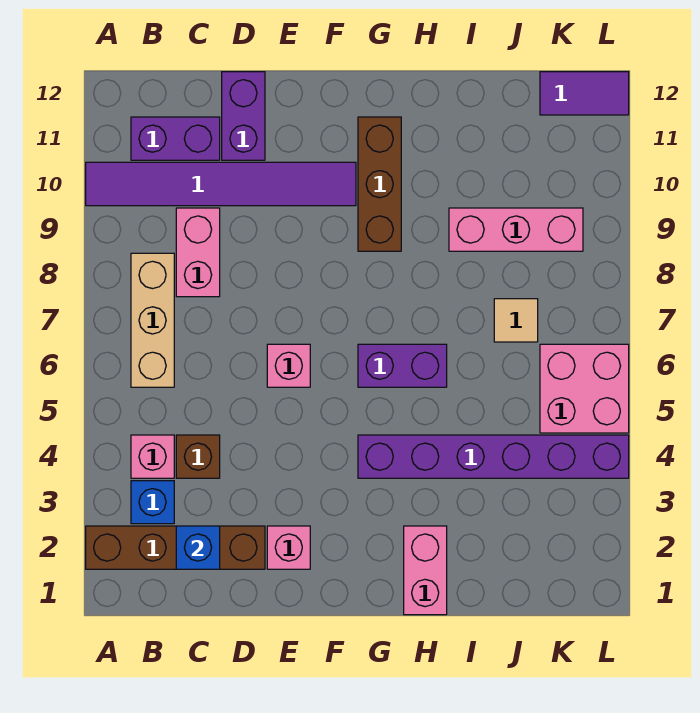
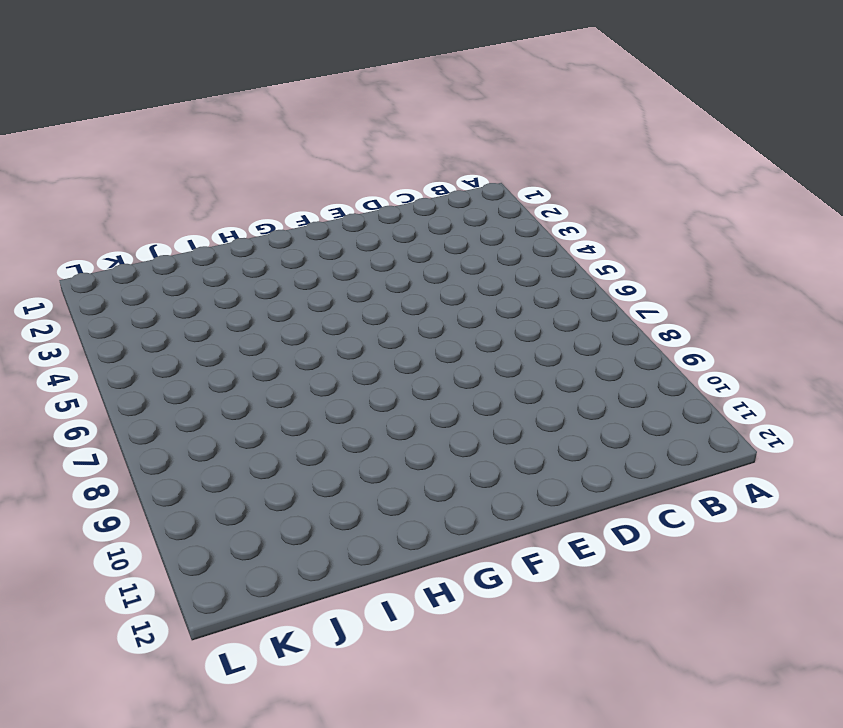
none -> brown 1x4 brick [86,526,265,569]
none -> purple 1x6 tile [86,162,356,206]
none -> blue 1x1 brick [131,481,174,524]

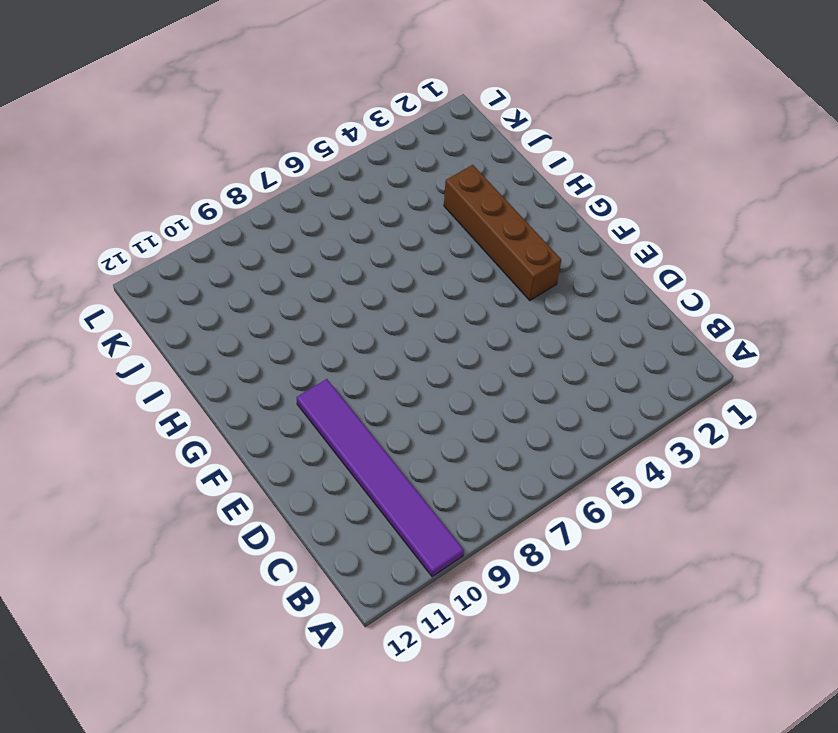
brown 1x4 brick [444,165,561,301] -> brown 1x4 brick moved to [86,526,265,569]
none -> blue 1x1 brick [131,481,174,524]
none -> pink 1x1 brick [131,435,174,478]
none -> tan 1x3 brick [131,253,174,387]

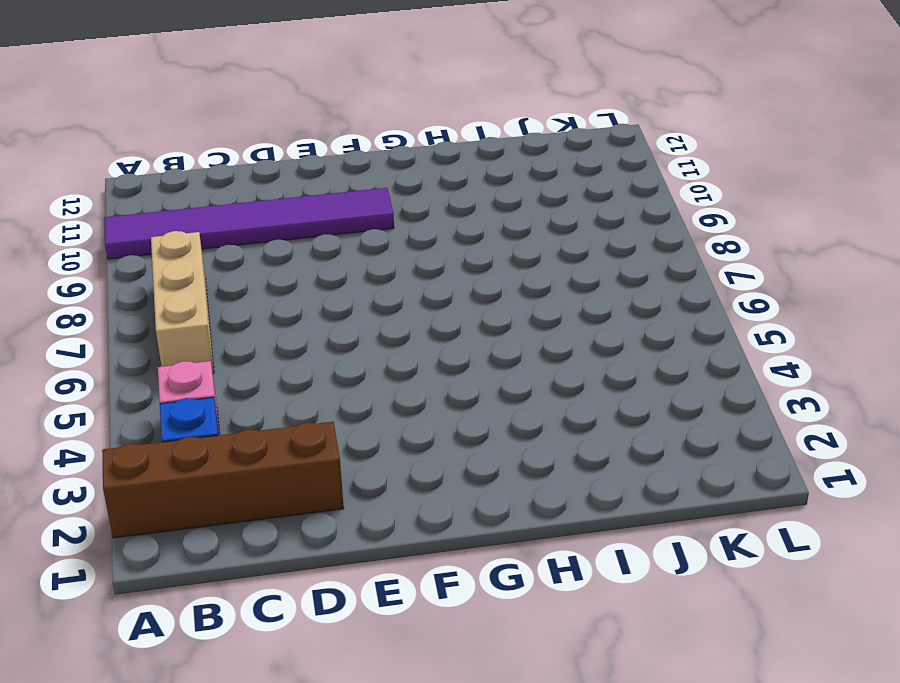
none -> purple 1x2 brick [131,117,220,160]
none -> brown 1x1 brick [176,435,220,478]
none -> pink 1x2 brick [176,208,220,297]

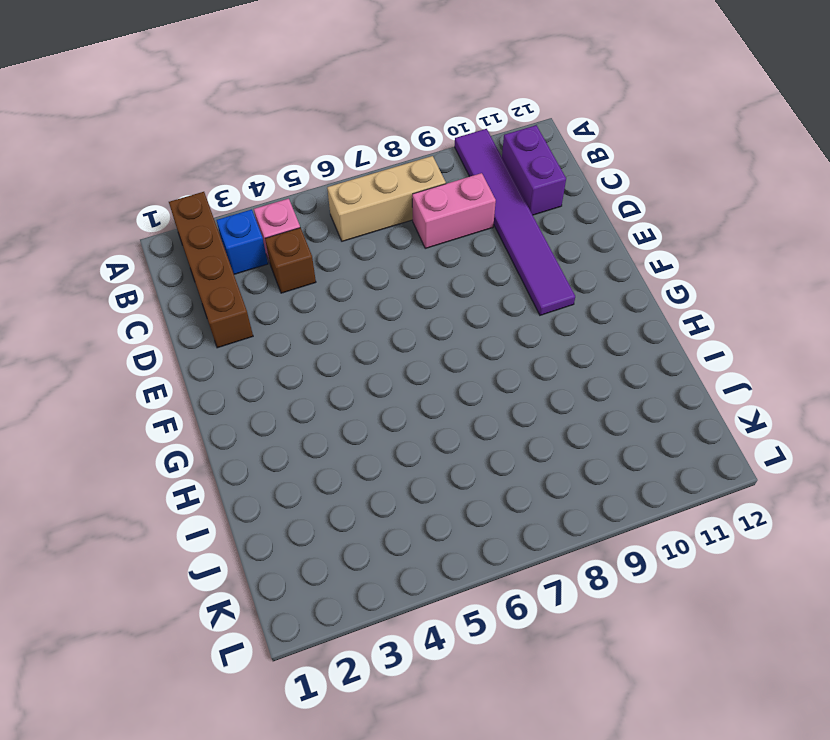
none -> purple 1x2 brick [222,72,265,160]
none -> pink 1x1 brick [267,526,310,569]
none -> pink 1x1 brick [267,344,310,387]

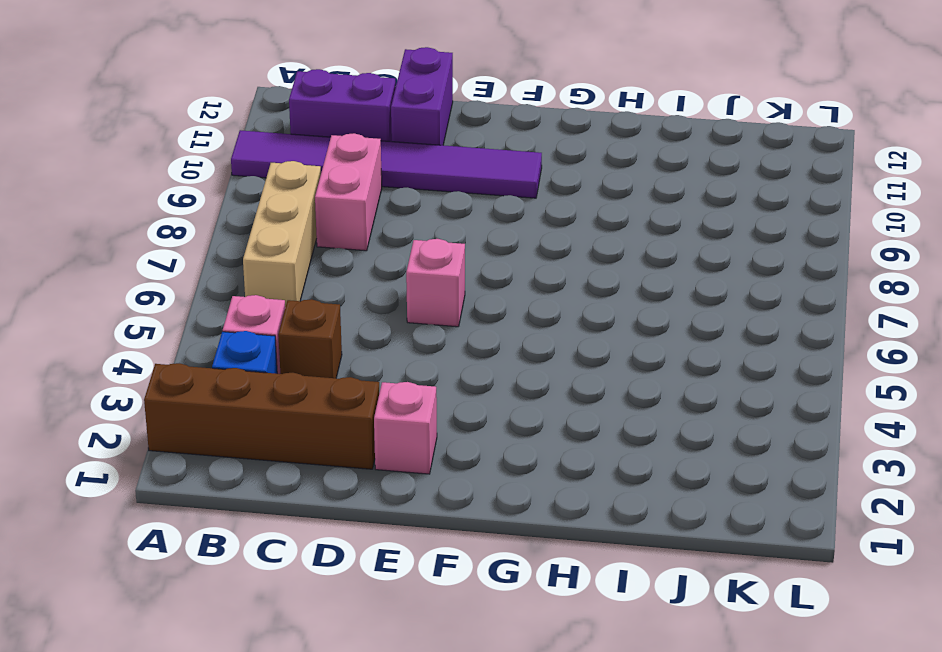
none -> purple 1x6 brick [358,435,629,478]
none -> purple 1x2 brick [358,344,447,387]
none -> brown 1x3 brick [358,117,401,251]

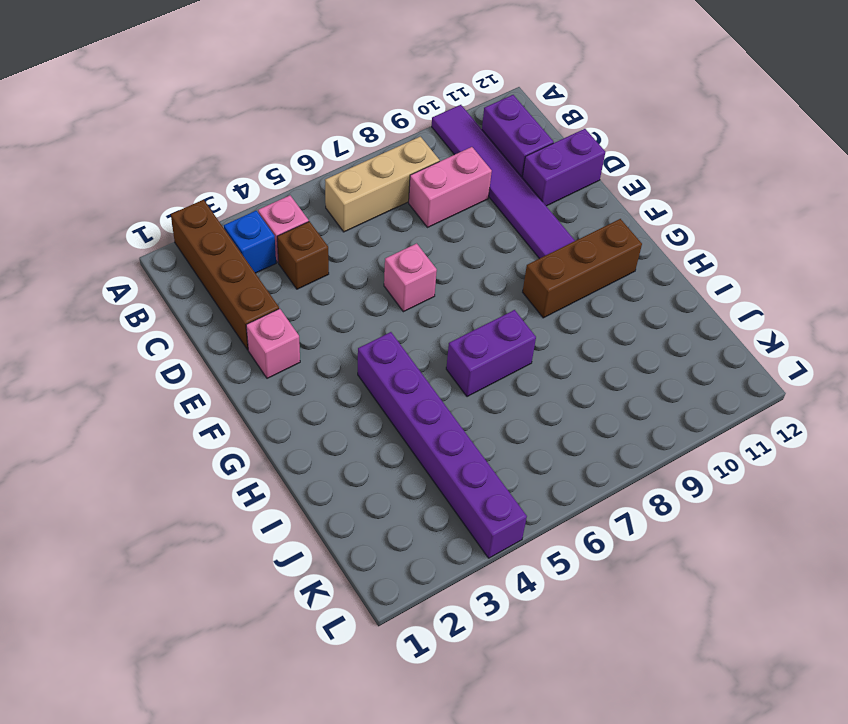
purple 1x2 brick [446,310,536,397] -> purple 1x2 brick turned to [358,344,447,387]
none -> pink 1x2 brick [404,526,447,615]
none -> pink 1x3 brick [449,208,583,251]
none -> tan 1x1 tile [494,299,538,342]

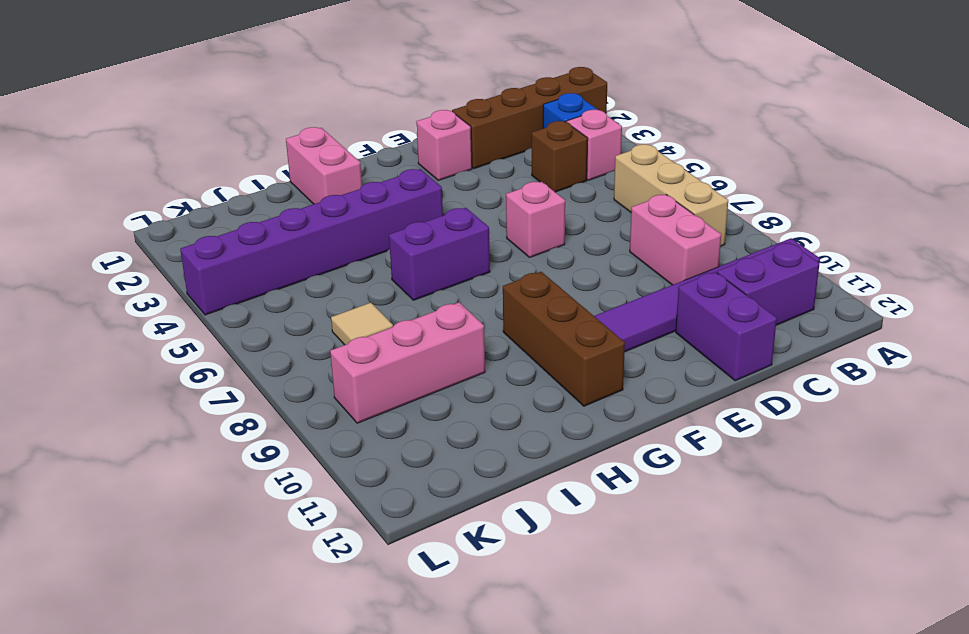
none -> pink 2x2 brick [540,344,629,433]
none -> purple 1x2 tile [540,72,629,115]
none -> blue 1x1 brick [176,526,220,569]

